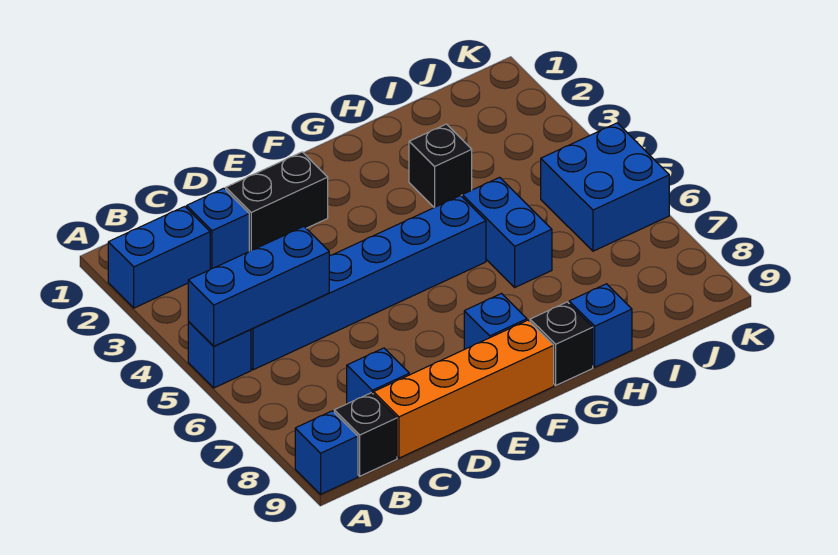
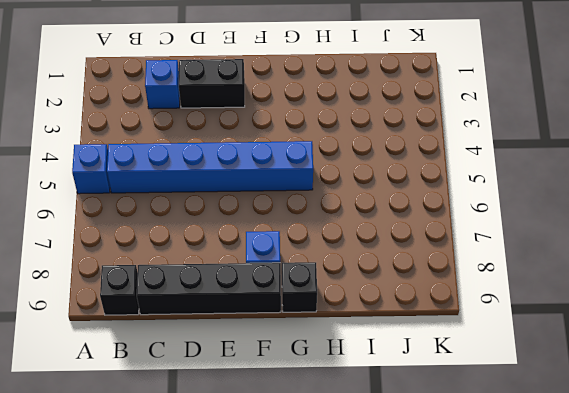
black 1x4 brick [137,263,281,315] -> orange 1x4 brick [373,320,554,458]
none -> blue 1x2 brick [108,206,210,308]
none -> blue 1x1 brick [295,411,358,494]
none -> blue 1x1 brick [347,348,409,404]

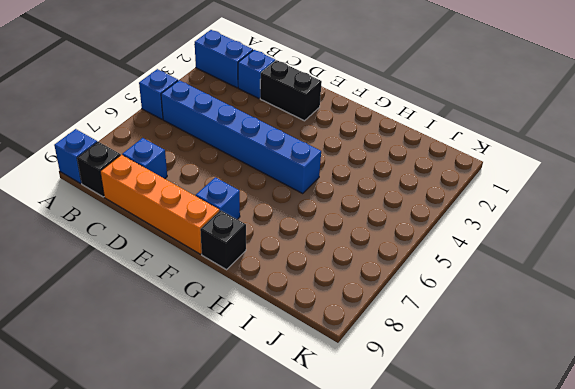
none -> black 1x1 brick [409,124,472,208]
none -> blue 1x2 brick [462,177,552,287]
none -> blue 1x1 brick [569,284,632,367]

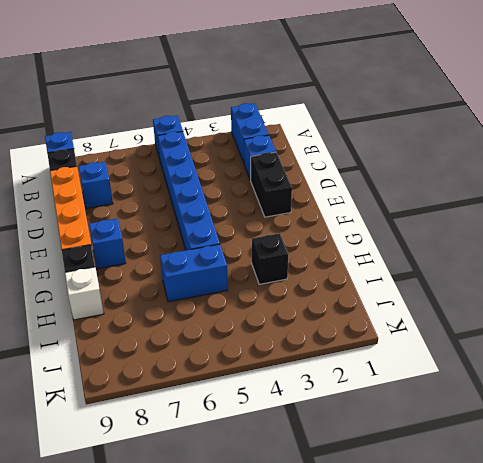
white 1x1 brick [65,267,104,320] -> blue 1x1 brick [569,284,632,367]
none -> blue 2x2 brick [541,123,669,251]
none -> blue 1x3 brick [188,227,329,346]

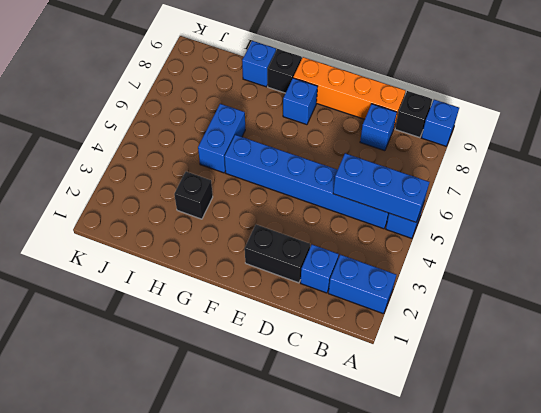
none -> blue 2x2 brick [541,123,669,251]

